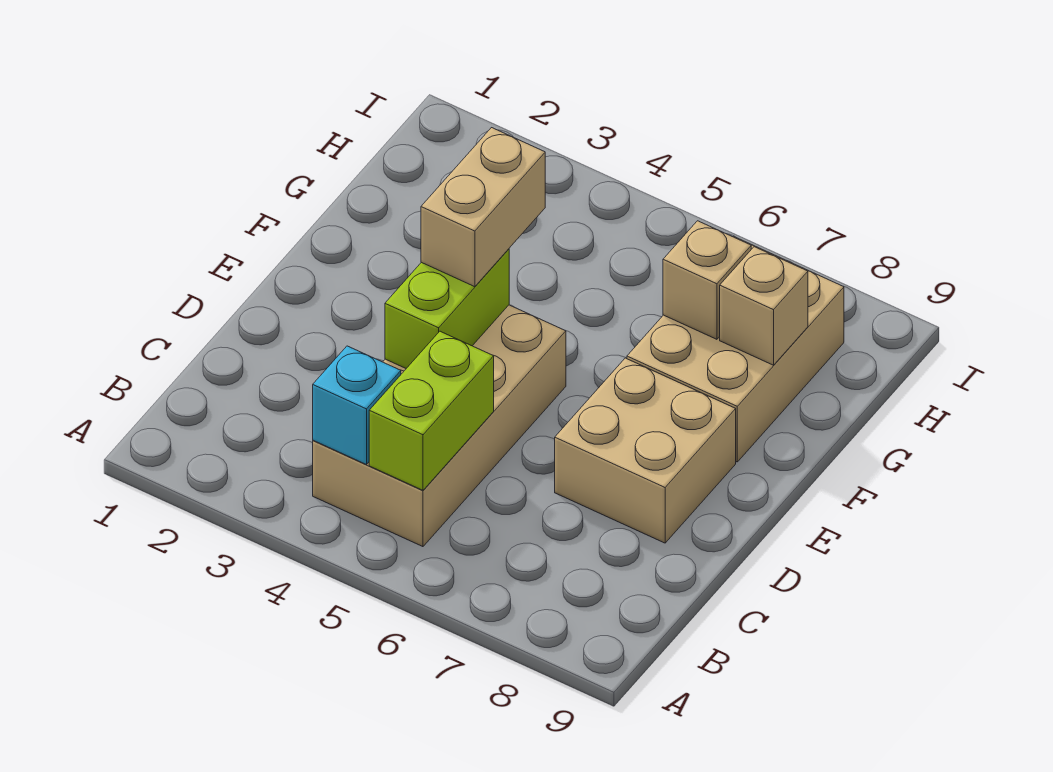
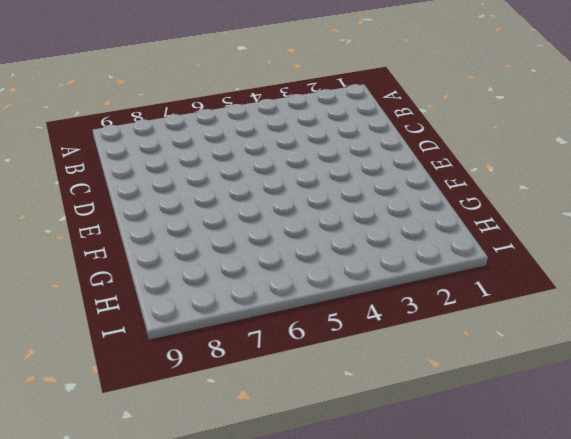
none -> tan 2x4 brick [313,305,566,547]
none -> tan 2x2 brick [555,358,736,543]

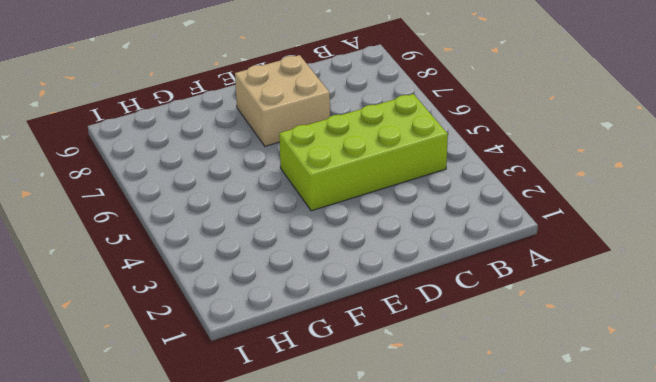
lime 2x4 brick [279,94,448,211] -> tan 2x4 brick [313,305,566,547]
none -> tan 2x3 brick [627,236,844,462]
none -> cyan 1x1 brick [313,346,401,465]

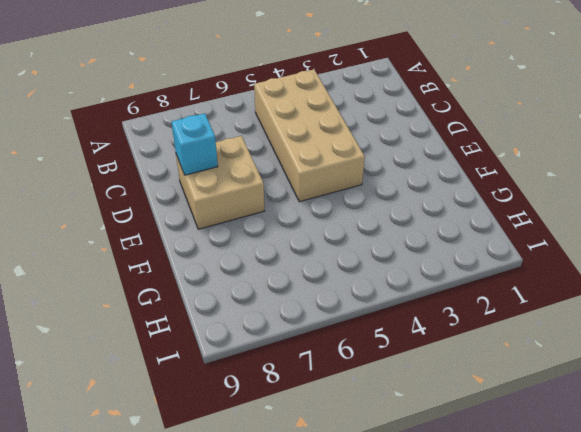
cyan 1x1 brick [171,113,218,175] -> cyan 1x1 brick moved to [313,346,401,465]
none -> tan 2x3 brick [627,236,844,462]
none -> lime 1x2 brick [369,331,494,490]

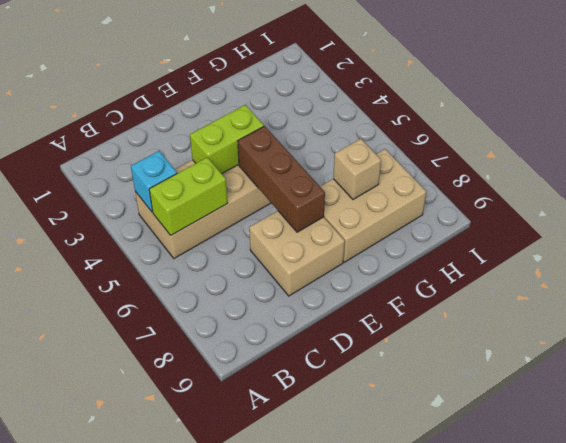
brown 1x3 brick [238,126,325,232] -> none
none -> tan 1x1 brick [720,247,808,365]
none -> tan 1x2 brick [421,128,545,287]

